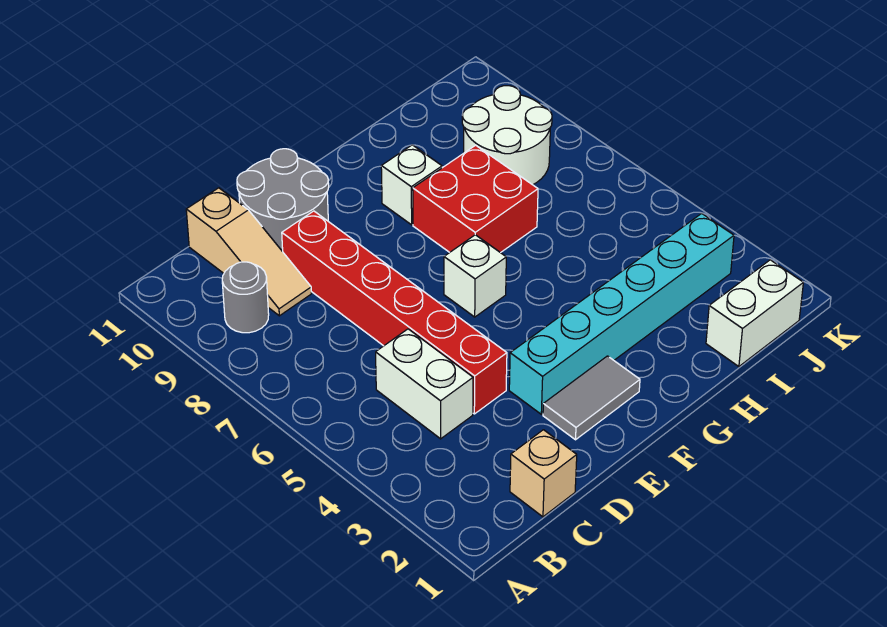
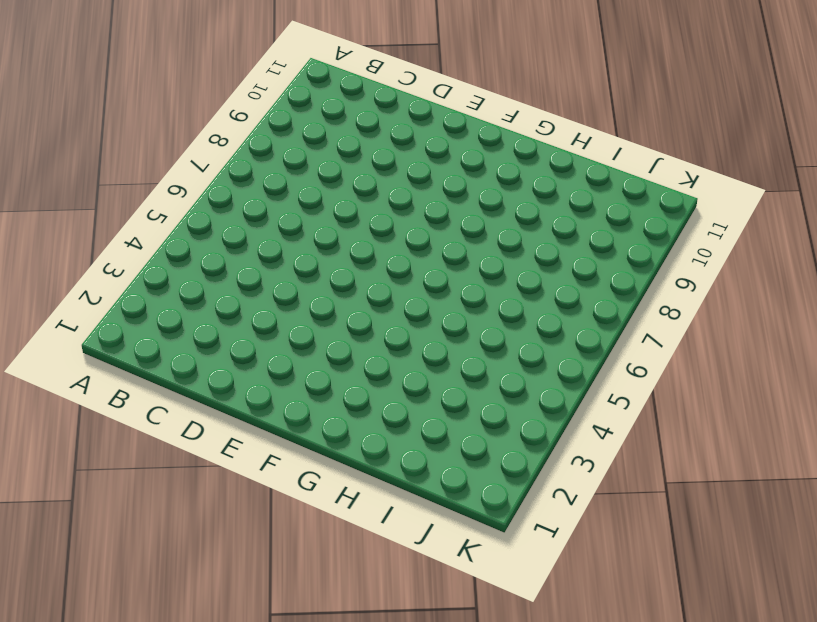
none -> grey 1x1 round brick [222,262,269,333]
none -> tan 1x1 brick [510,430,577,517]
none -> white 1x2 brick [376,329,473,439]

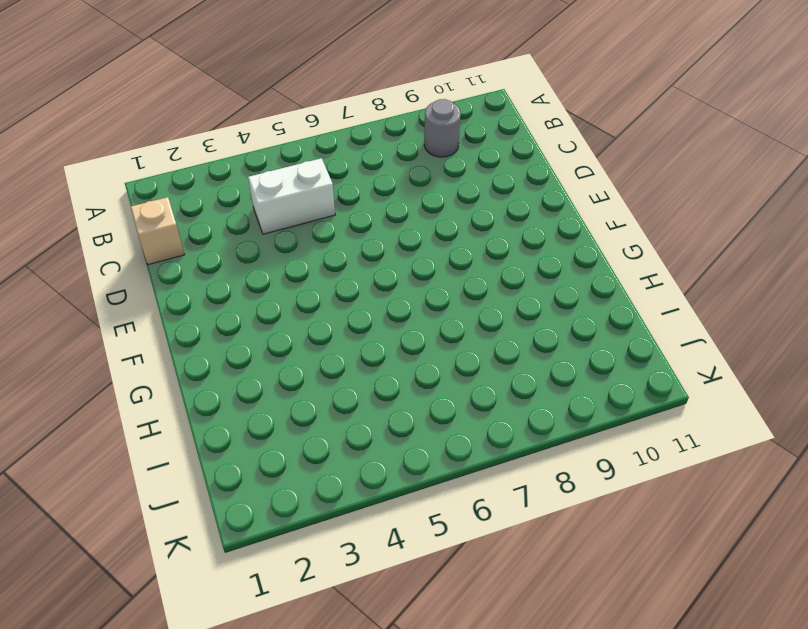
none -> tan 1x3 slope [186,188,311,316]
none -> red 1x6 brick [282,211,507,414]
none -> grey 2x2 round brick [237,149,329,252]

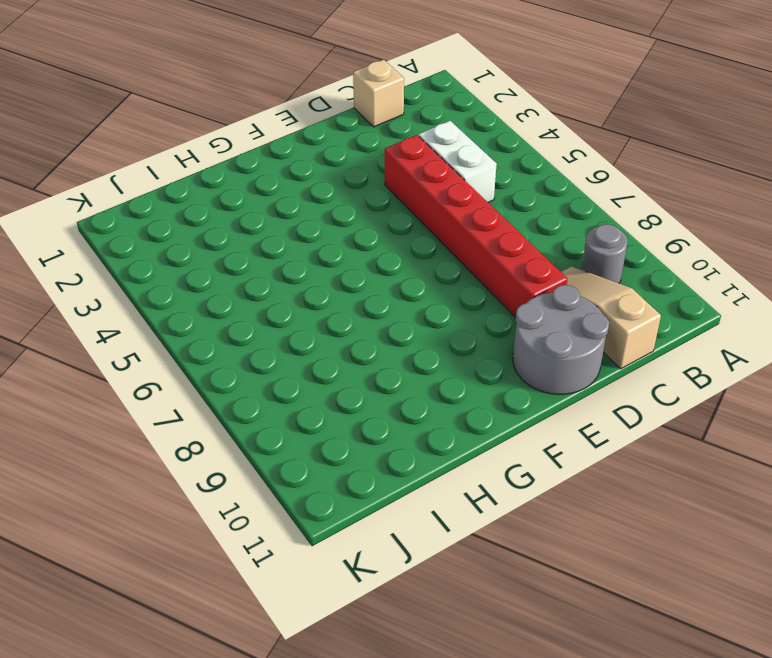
none -> grey 1x2 tile [543,356,640,440]
none -> cyan 1x6 brick [509,213,734,414]
none -> white 1x1 brick [444,235,506,317]

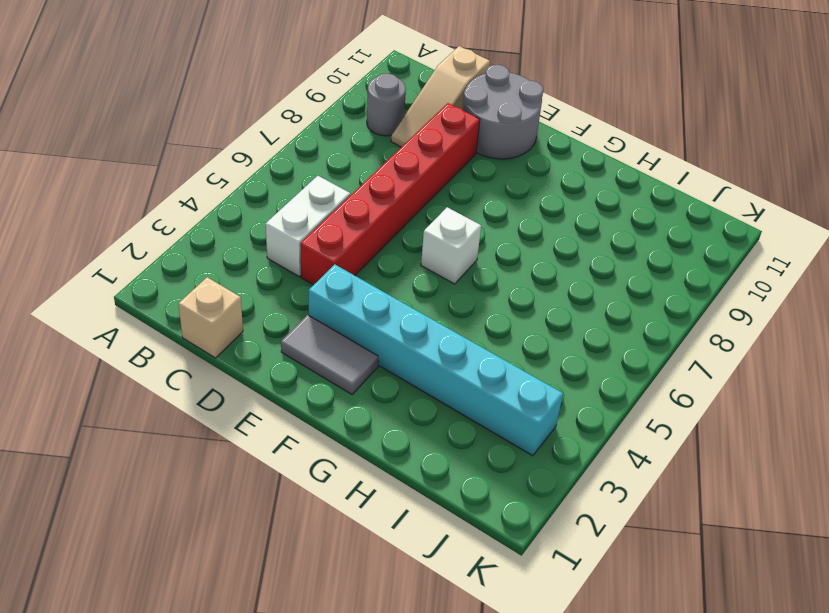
none -> red 2x2 brick [413,145,538,253]
none -> white 1x1 brick [381,145,442,225]
none -> white 1x2 brick [706,260,803,367]

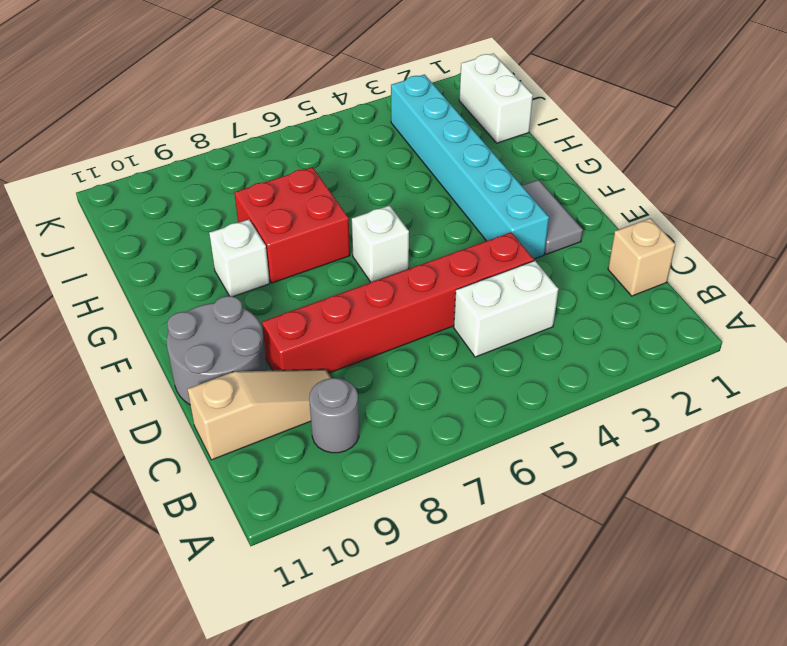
none -> white 2x2 round brick [462,86,552,185]

